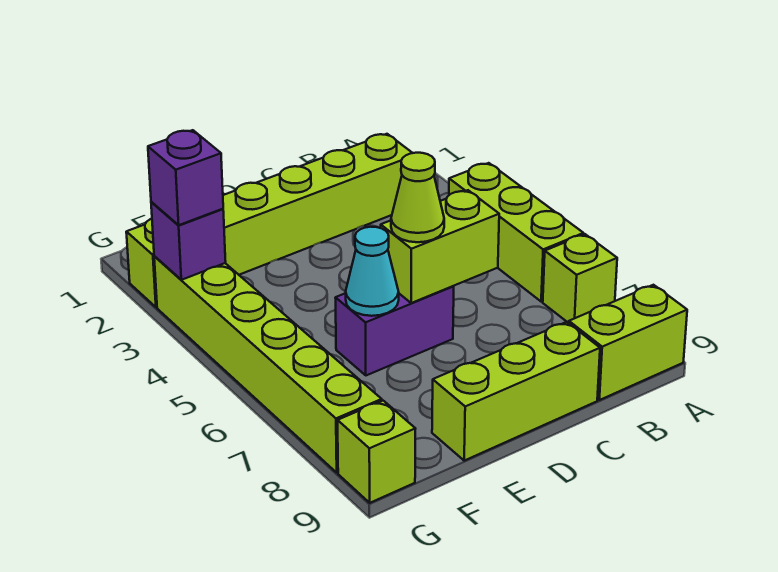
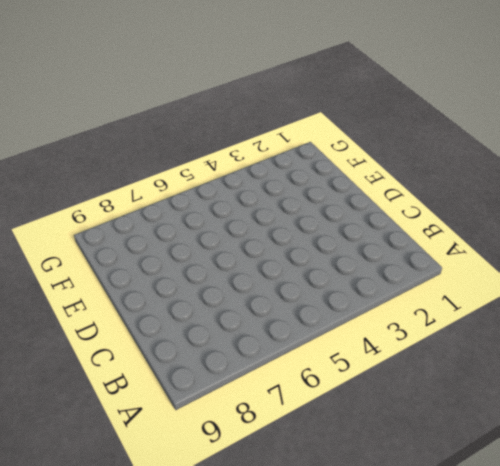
none -> lime 1x3 brick [449,163,584,302]
none -> lime 1x1 brick [543,234,617,323]
none -> lime 1x2 brick [569,285,687,400]

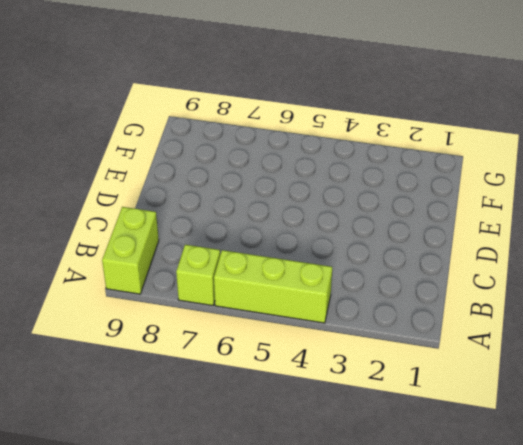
none -> lime 1x6 brick [126,134,412,307]
none -> lime 1x3 brick [432,322,600,461]
none -> purple 1x2 brick [336,286,454,375]

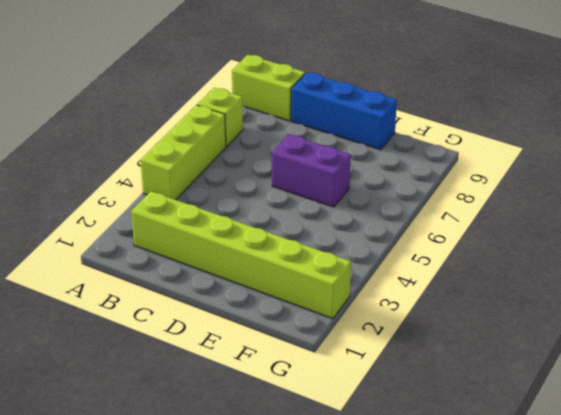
blue 1x3 brick [291,72,397,150] -> lime 1x3 brick [432,322,600,461]
none -> lime 1x6 brick [154,257,382,473]
none -> lime 1x1 brick [338,401,416,503]
none -> lime 1x2 brick [381,190,499,303]

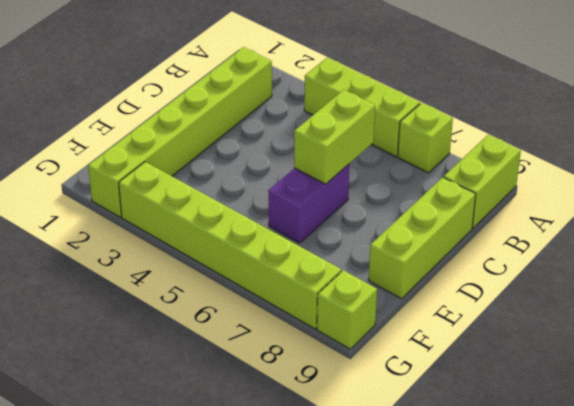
none -> cyan 1x1 cone [346,227,399,316]
none -> purple 1x1 brick [151,202,226,280]
none -> lime 1x1 cone [391,153,444,242]

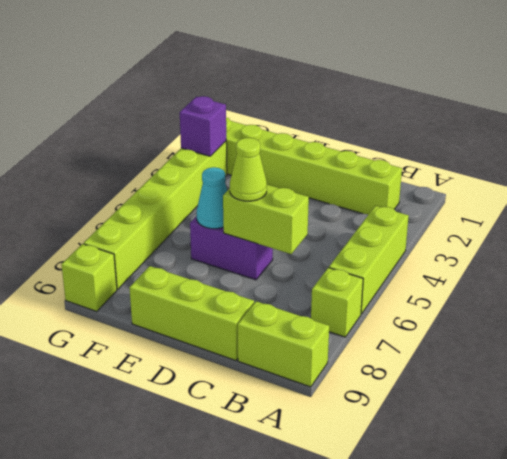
none -> purple 1x1 brick [148,130,223,225]

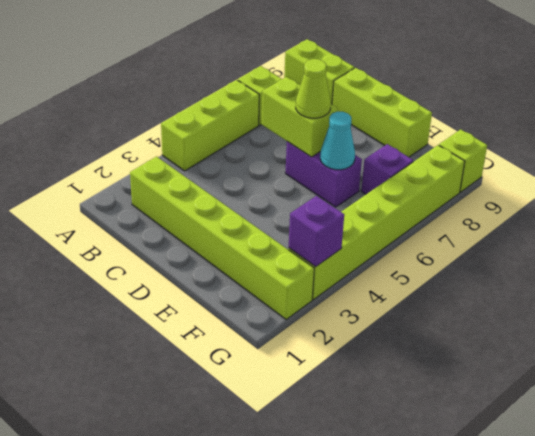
purple 1x1 brick [361,144,413,194] -> purple 1x1 brick moved to [148,130,223,225]

